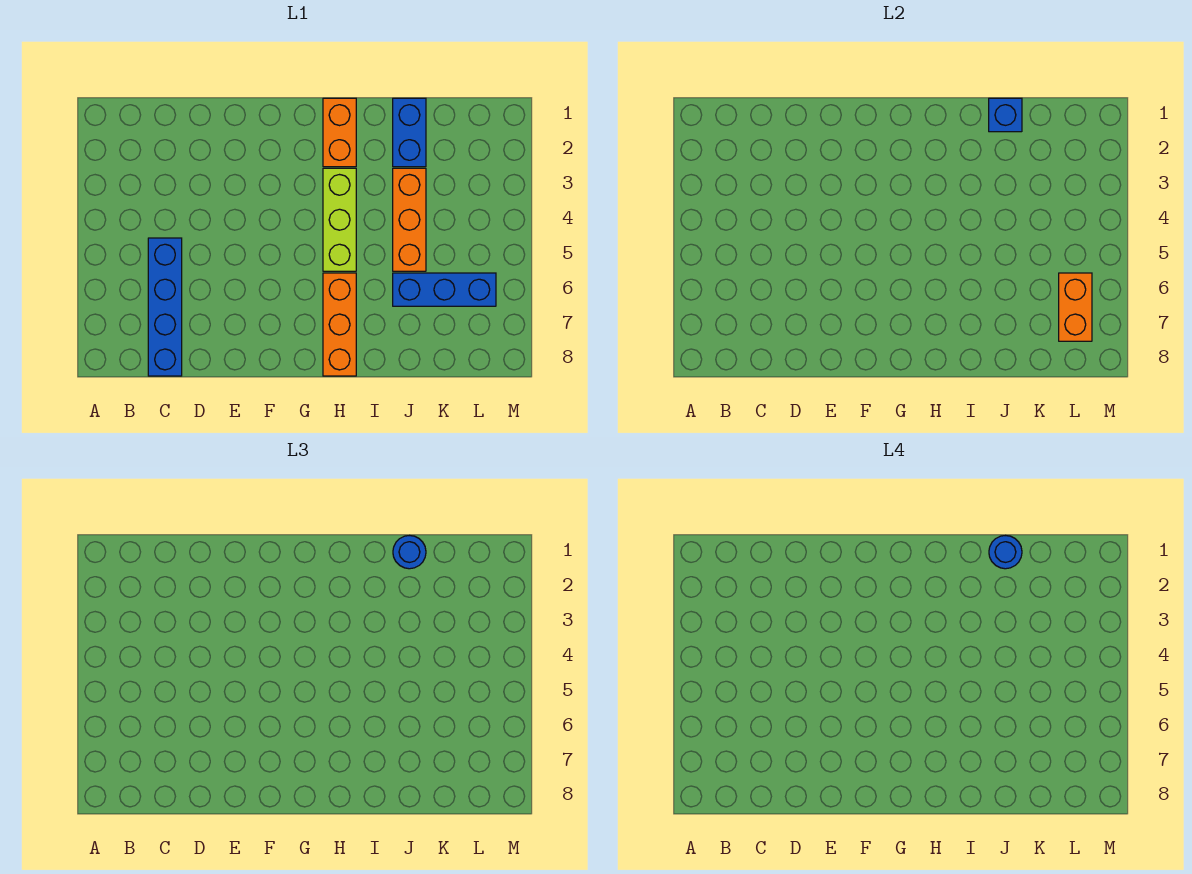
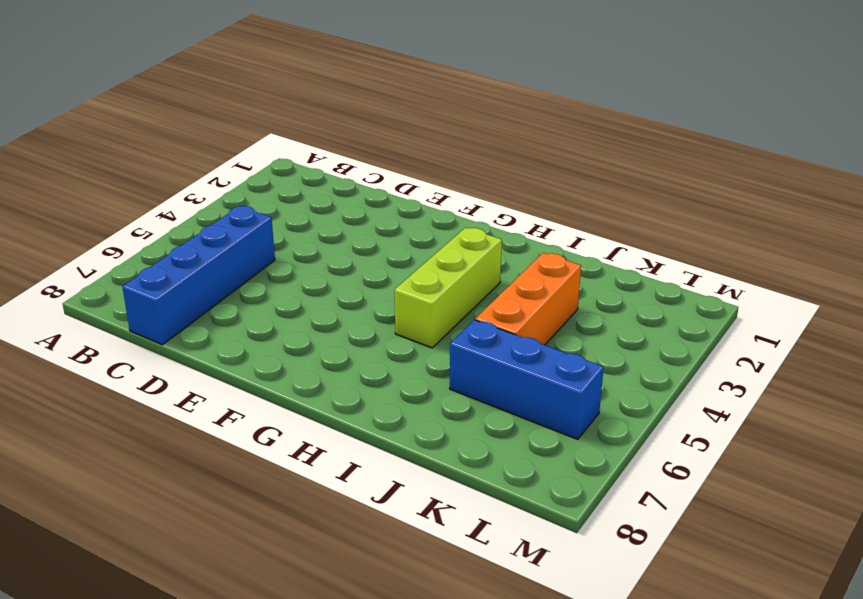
none -> orange 1x2 brick [323,98,356,167]
none -> orange 1x3 brick [323,273,356,376]

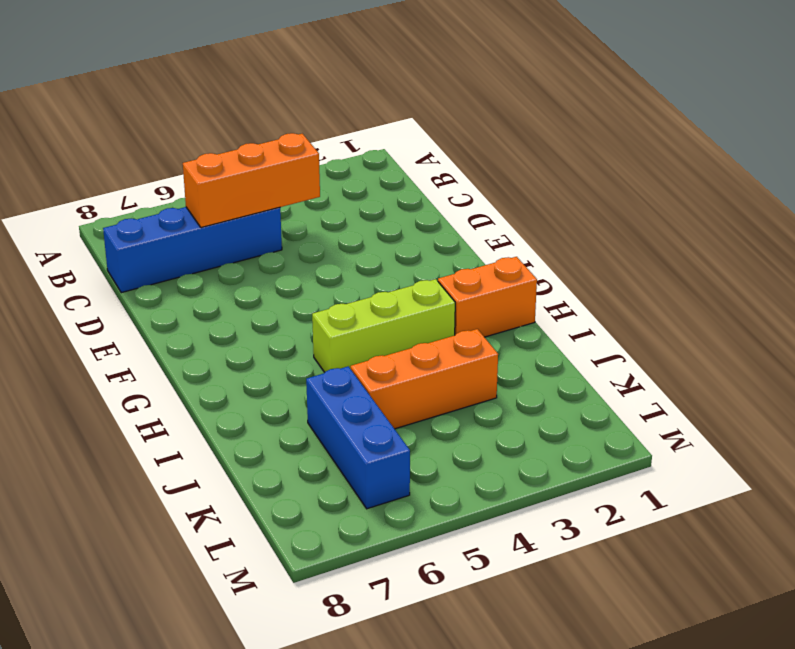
orange 1x3 brick [183,133,320,228] -> orange 1x3 brick moved to [323,273,356,376]
none -> blue 1x2 brick [393,98,426,167]
none -> blue 1x1 brick [989,98,1022,132]

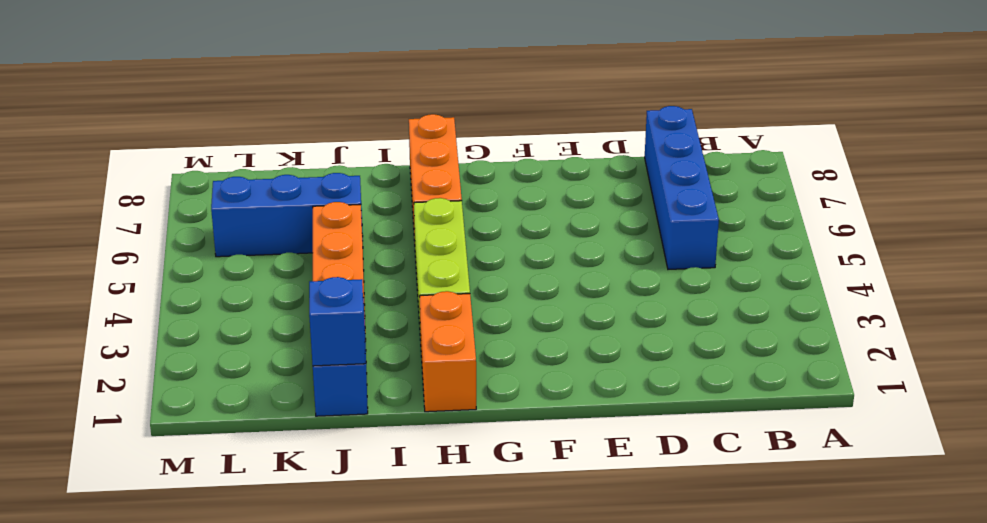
none -> orange 1x2 brick [1059,273,1092,341]
none -> blue 1x1 round brick [393,536,426,569]

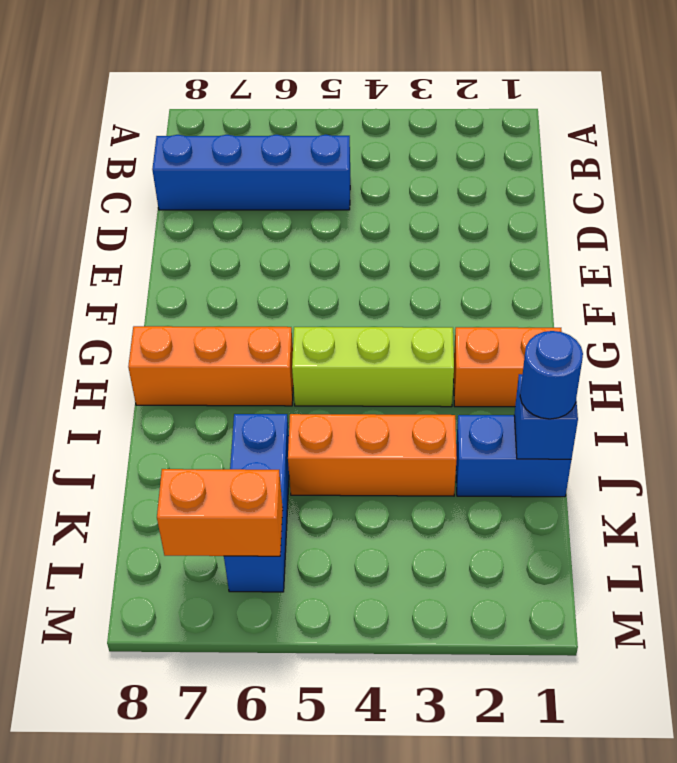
none -> blue 1x1 round brick [989,536,1022,569]

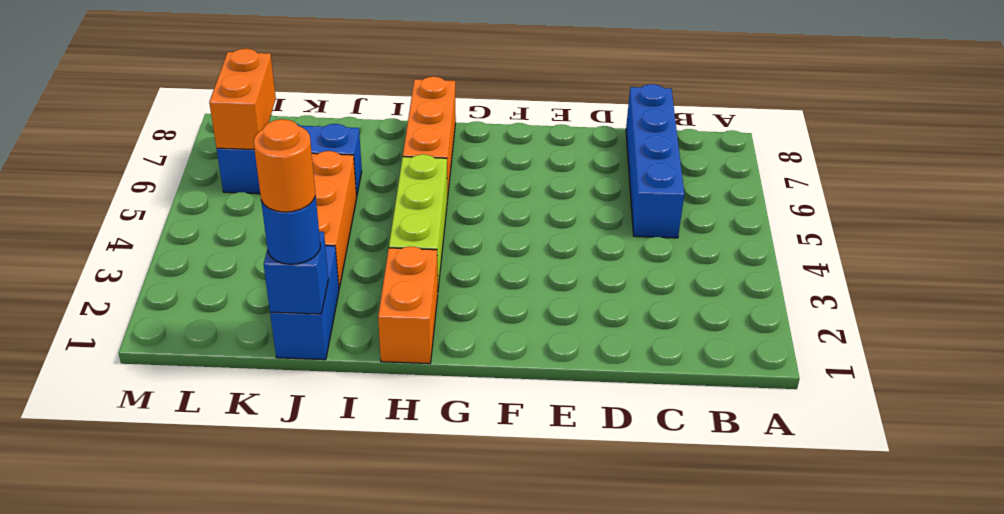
orange 1x1 round brick [254,119,315,212] -> blue 1x1 round brick [989,536,1022,569]

